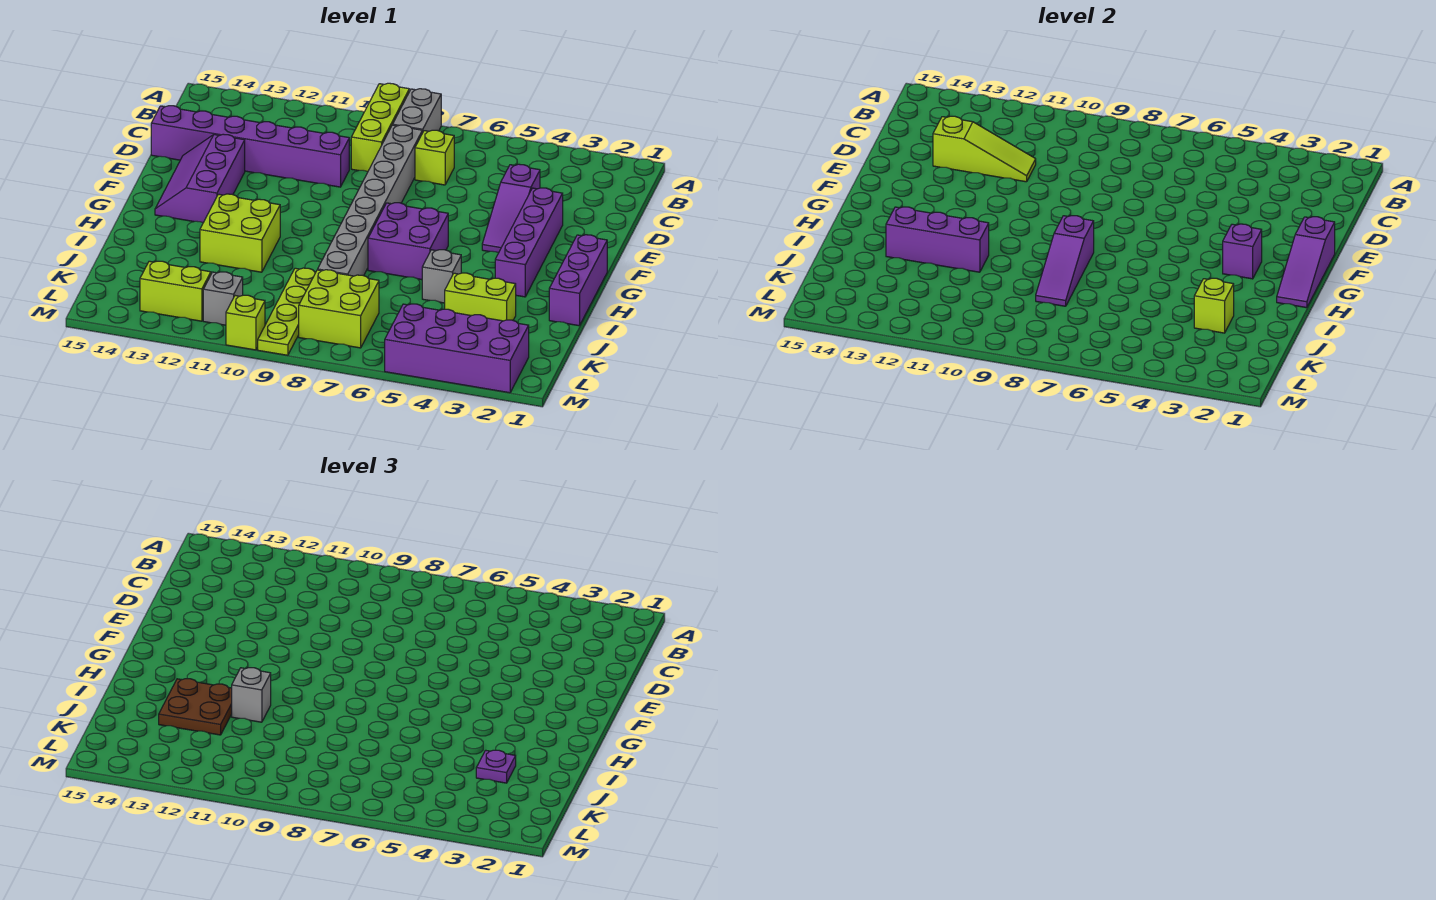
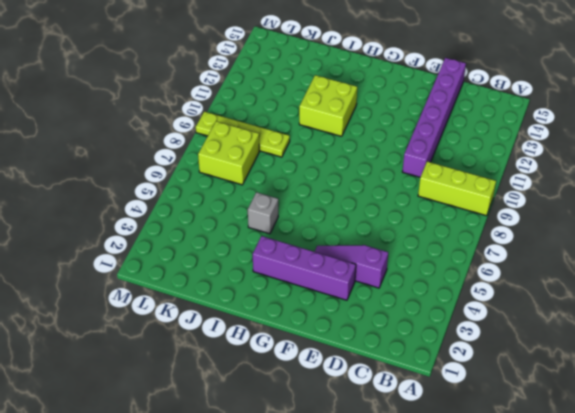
none -> grey 1x2 brick [393,89,441,133]
none -> lime 1x1 brick [415,130,454,185]
none -> grey 1x8 brick [318,125,422,276]

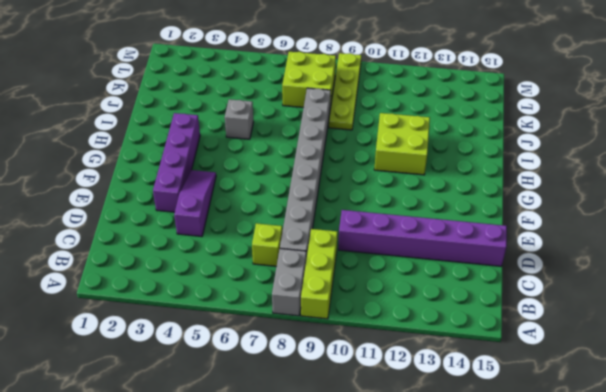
none -> purple 2x3 slope [155,134,245,223]
none -> purple 1x3 brick [549,235,607,326]
none -> purple 2x2 brick [368,203,448,280]

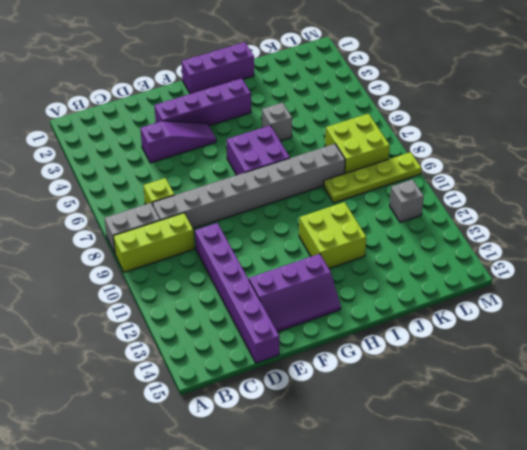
none -> lime 1x2 brick [445,273,516,321]
none -> purple 2x4 brick [385,304,529,393]
none -> lime 1x2 brick [140,261,211,321]

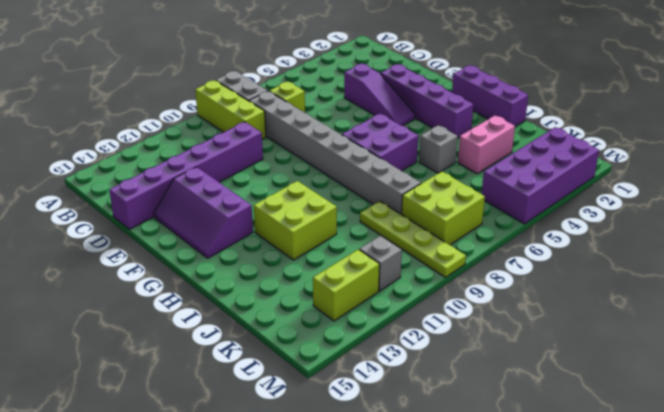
pink 1x2 brick [458,116,515,174] -> lime 1x2 brick [445,273,516,321]
none -> lime 1x1 brick [226,295,265,350]
none -> lime 1x3 slope [933,116,1036,182]
none -> purple 1x3 slope [1277,217,1335,308]

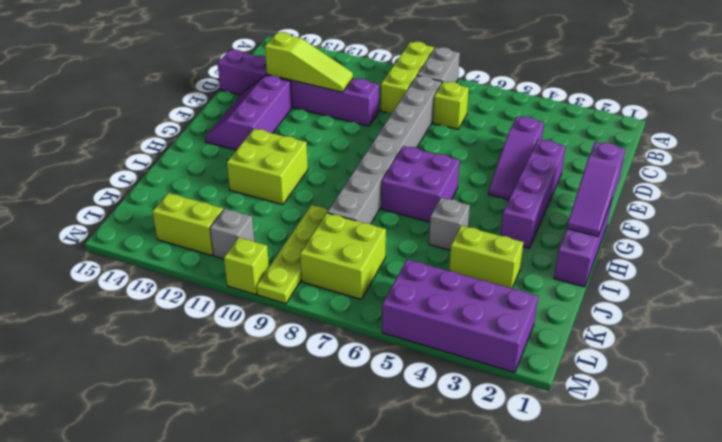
none -> purple 1x1 brick [1223,224,1262,279]
none -> purple 1x3 slope [1036,216,1094,306]
none -> purple 1x3 brick [886,207,989,272]

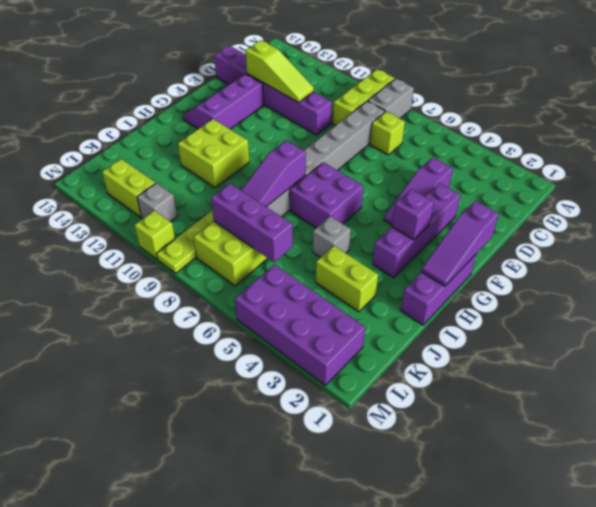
purple 1x3 brick [211,184,293,262] -> purple 1x3 brick moved to [886,207,989,272]
none -> lime 1x1 brick [1194,278,1234,333]
none -> grey 1x1 brick [232,668,271,722]
none -> brown 2x2 plate [159,679,232,735]

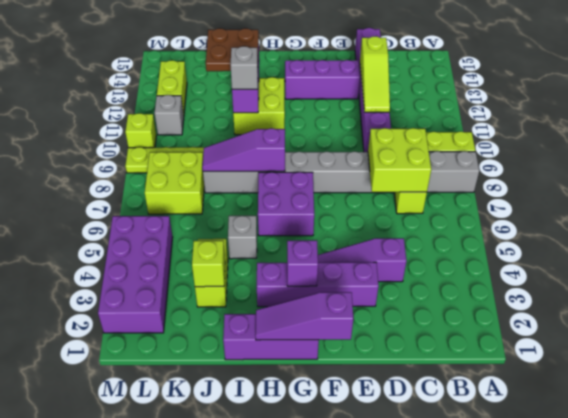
lime 2x2 brick [368,128,431,192] -> none
none -> purple 1x1 plate [476,750,516,783]

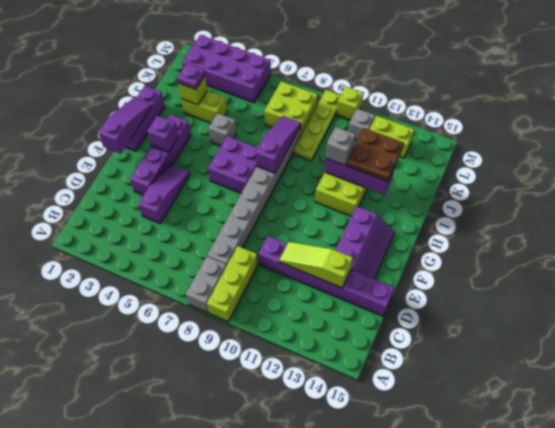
none -> lime 1x1 brick [415,130,454,185]

